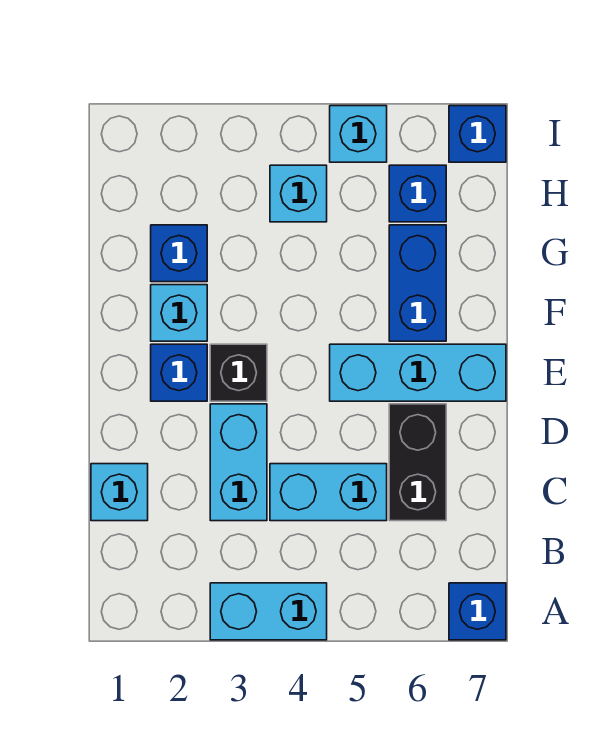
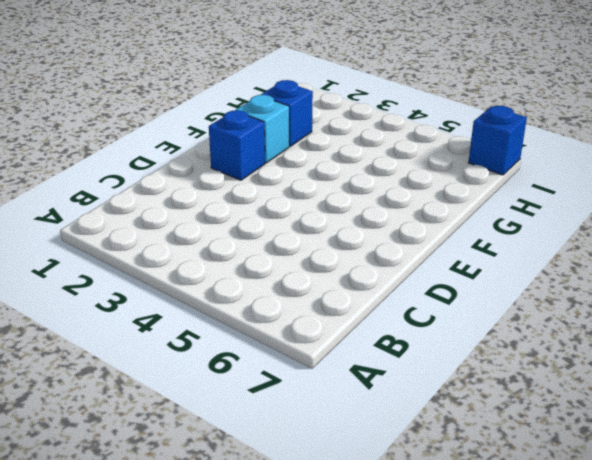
none -> cyan 1x2 brick [210,583,327,640]
none -> blue 1x1 brick [449,583,506,640]
none -> cyan 1x1 brick [91,464,148,521]

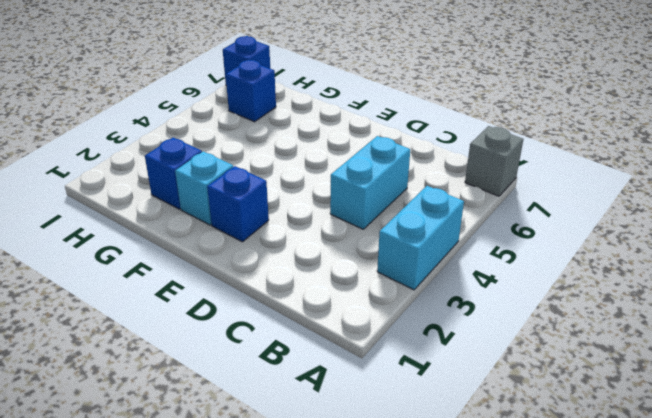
grey 1x1 brick [465,126,523,196] -> blue 1x1 brick [449,583,506,640]
none -> cyan 1x1 brick [91,464,148,521]
none -> cyan 1x2 brick [210,404,267,521]
none -> black 1x2 brick [389,404,446,521]

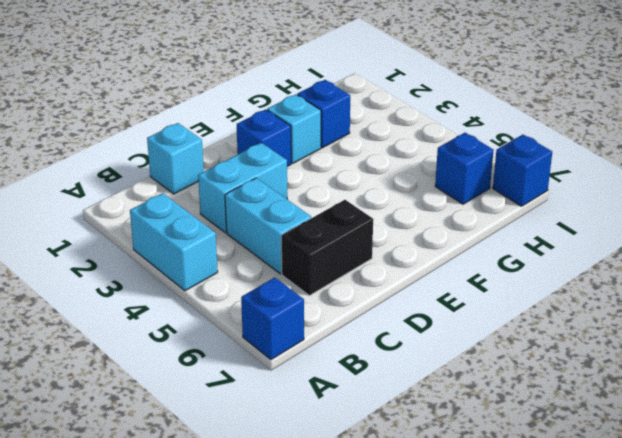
none -> black 1x1 brick [210,344,267,401]
none -> cyan 1x3 brick [330,344,506,401]
none -> blue 1x2 brick [389,225,446,341]

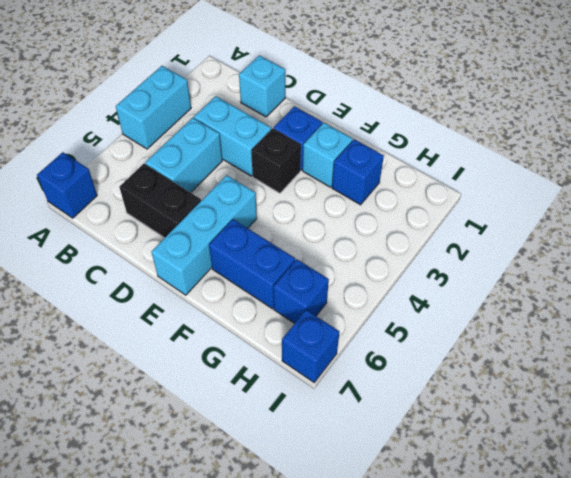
none -> cyan 1x1 brick [270,165,327,222]
none -> cyan 1x1 brick [330,106,387,162]

